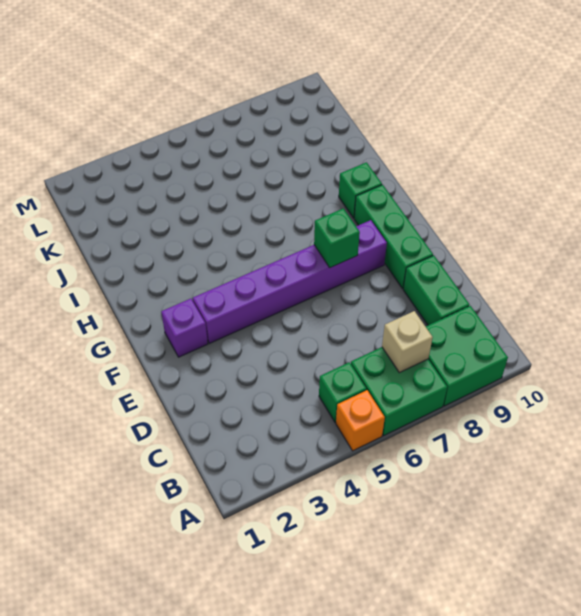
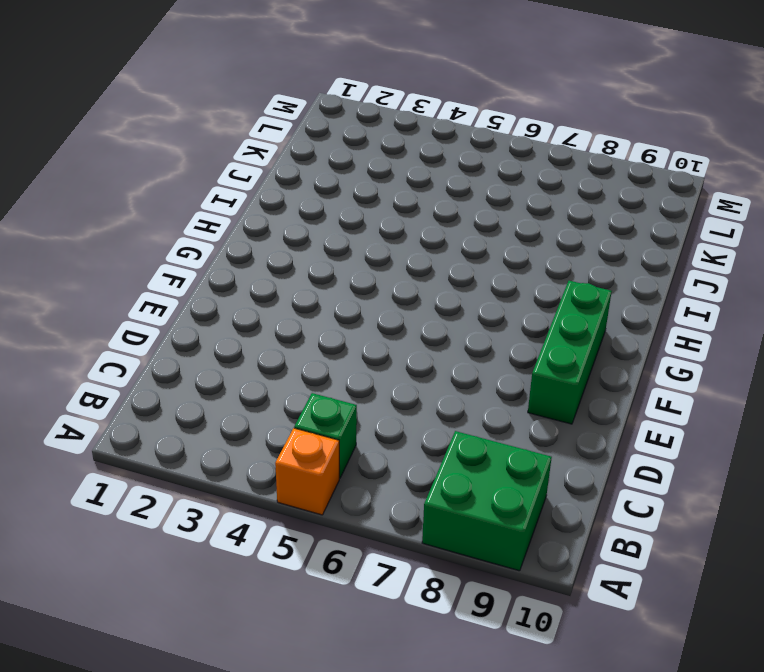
none -> green 2x2 brick [351,347,447,435]
none -> green 1x2 brick [403,255,469,325]

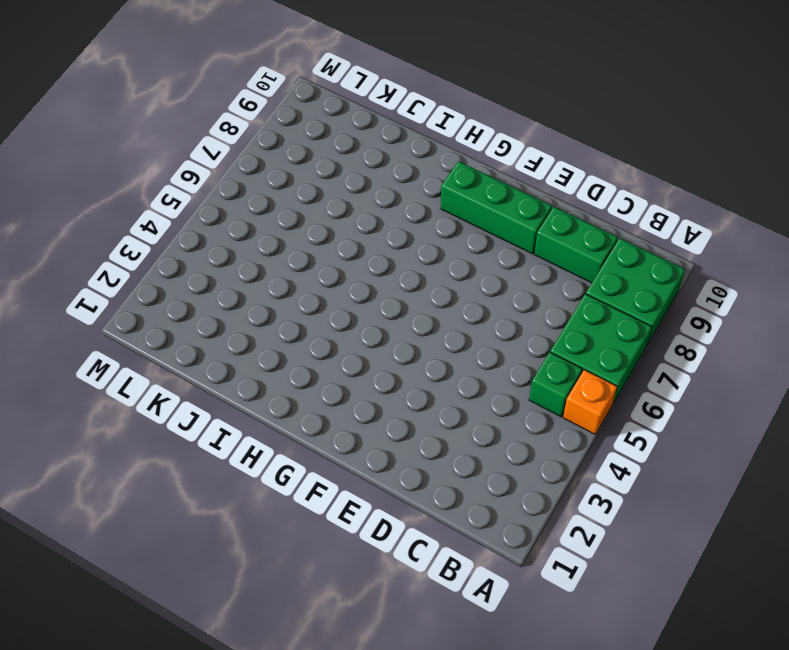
none -> purple 1x1 brick [161,299,208,357]
none -> purple 1x6 brick [193,220,387,343]

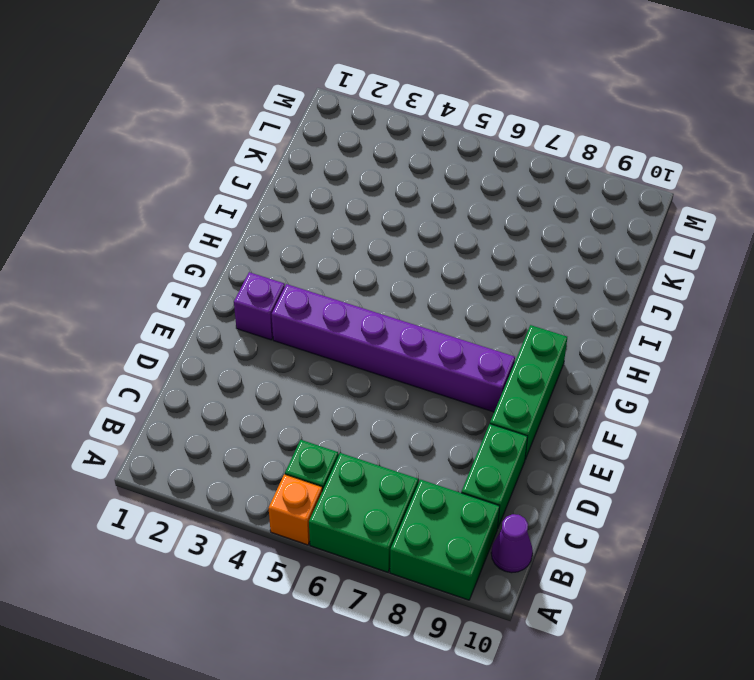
purple 1x1 cone [491,514,533,573] -> none
none -> green 1x1 brick [339,162,382,218]
none -> tan 1x1 brick [382,311,433,373]

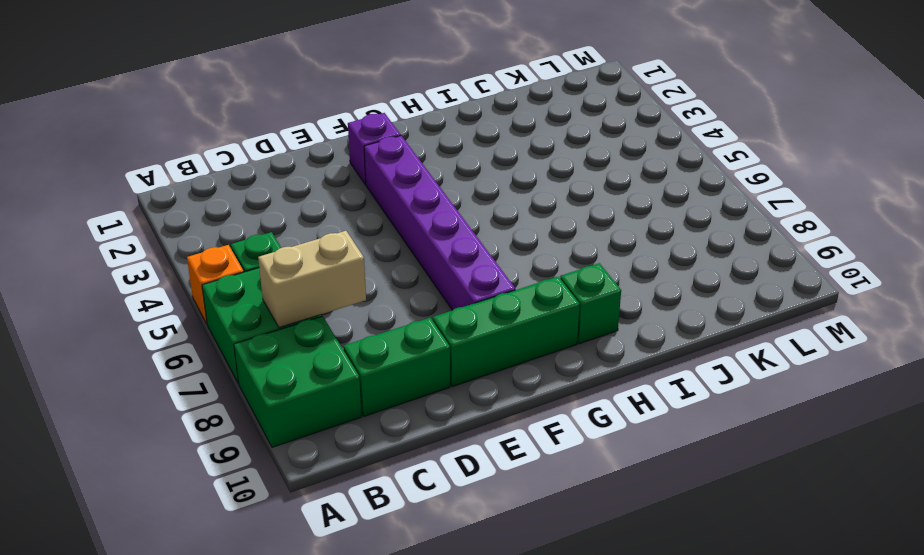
tan 1x2 brick [258,231,366,328] -> tan 1x1 brick [382,311,433,373]
none -> green 1x1 brick [314,208,360,268]

